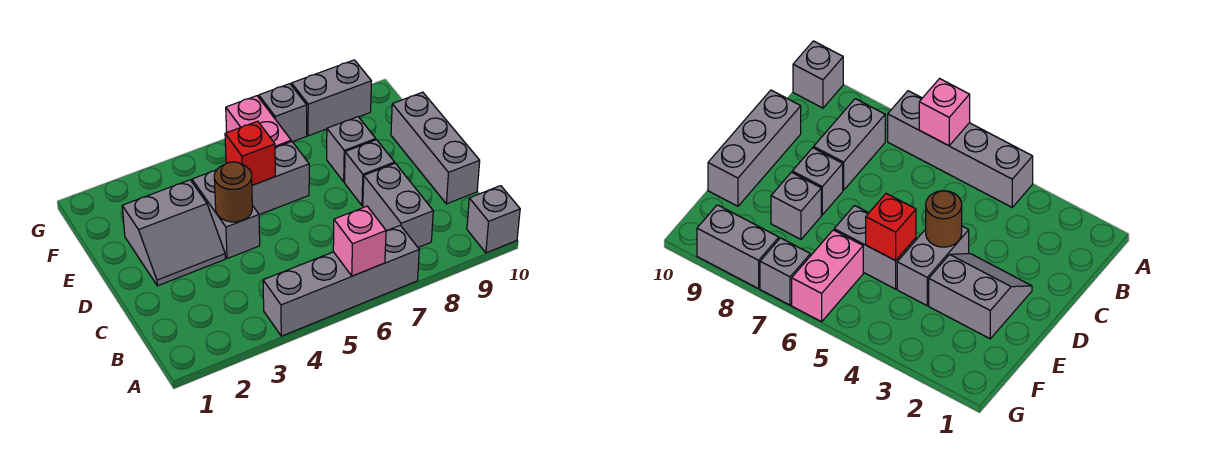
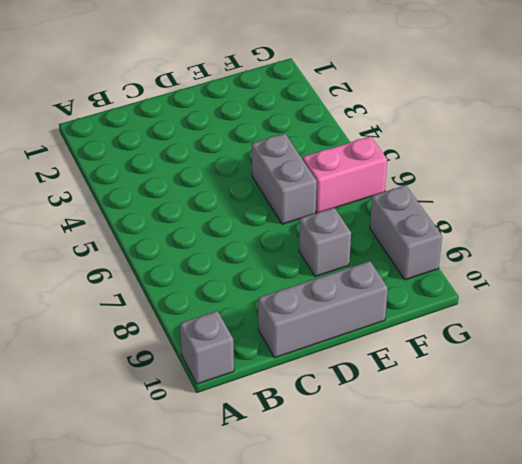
none -> grey 1x4 brick [263,225,419,336]
none -> grey 1x2 brick [363,163,433,247]
none -> grey 2x2 slope [122,180,225,286]

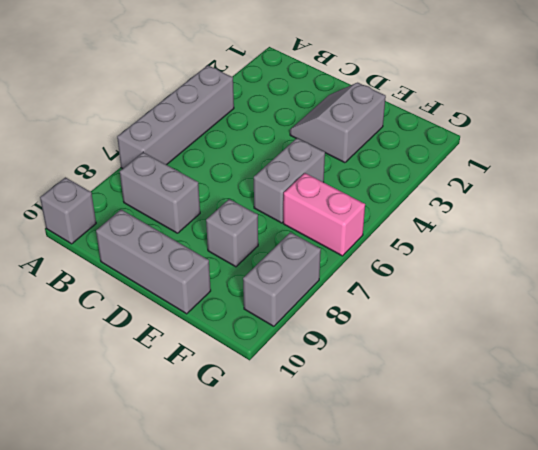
none -> grey 1x2 brick [192,170,260,259]
none -> grey 1x1 brick [345,140,395,206]
none -> grey 1x1 brick [259,84,307,142]

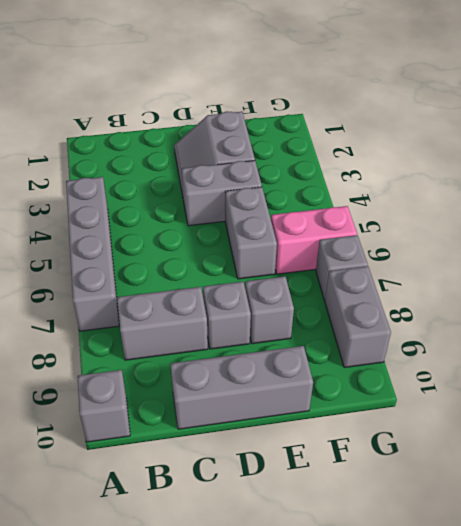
none -> pink 1x1 brick [333,206,386,276]
none -> brown 1x1 round brick [214,162,252,222]
none -> red 1x1 brick [225,121,275,185]

